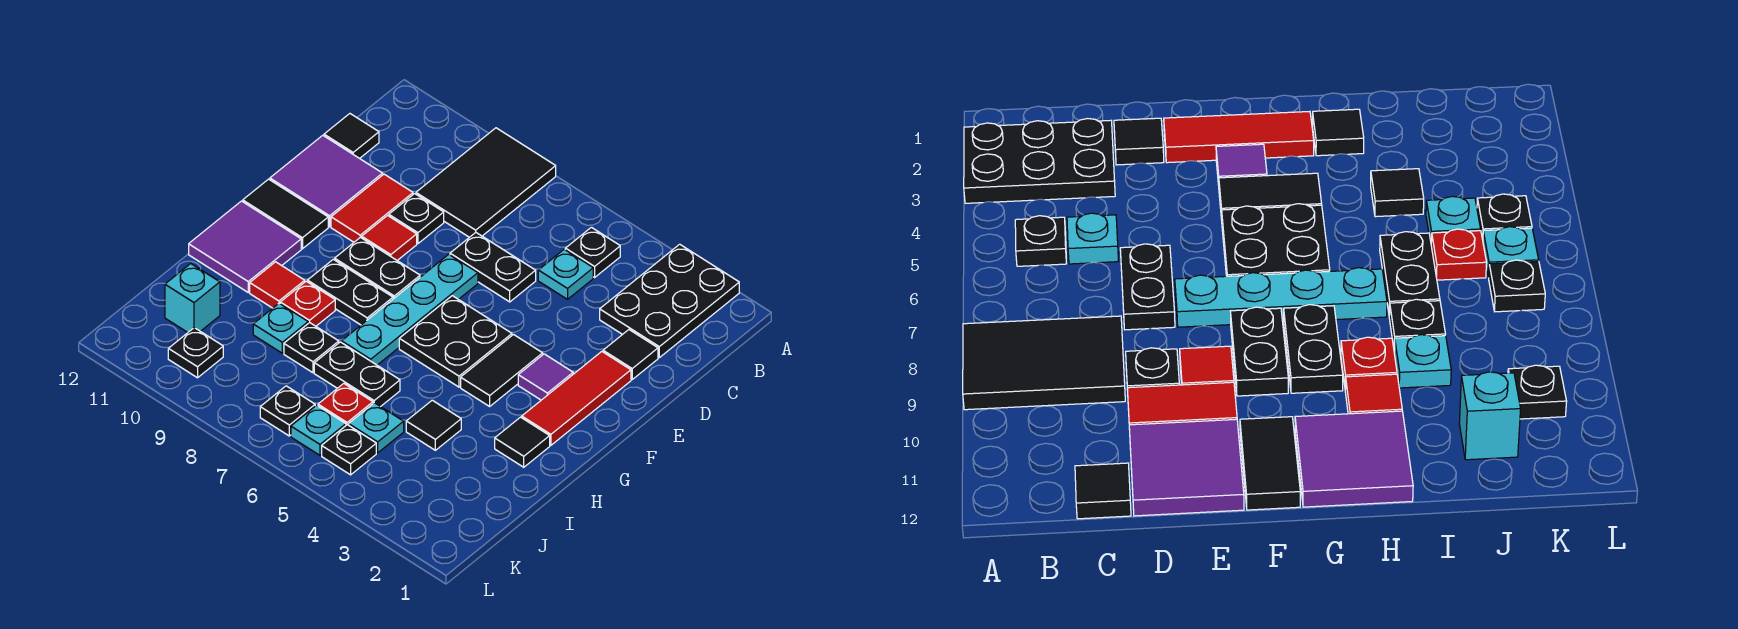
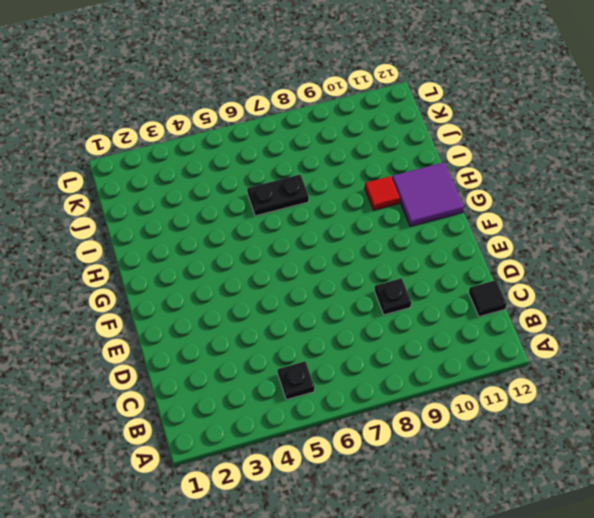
none -> black 2x3 plate [600,244,739,358]
none -> black 2x3 tile [416,128,556,237]
none -> cyan 1x1 plate [538,249,593,299]
none -> black 1x1 tile [603,330,658,379]

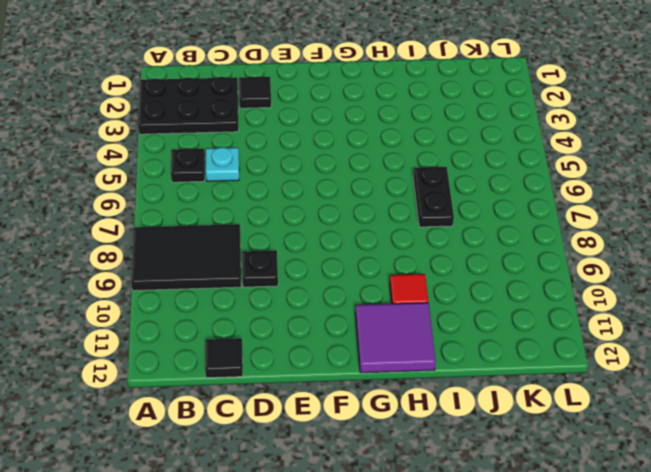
none -> black 1x2 plate [450,233,536,302]
none -> red 1x2 tile [331,174,413,242]
none -> purple 2x2 tile [270,135,383,227]
none -> red 1x3 tile [522,352,631,445]

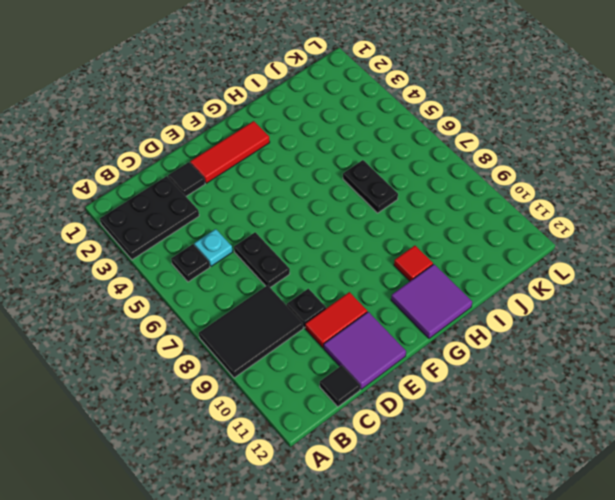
none -> cyan 1x4 plate [342,254,478,365]
none -> red 1x1 tile [362,216,417,260]
none -> purple 1x1 tile [518,354,573,400]
none -> black 1x2 tile [461,335,543,406]

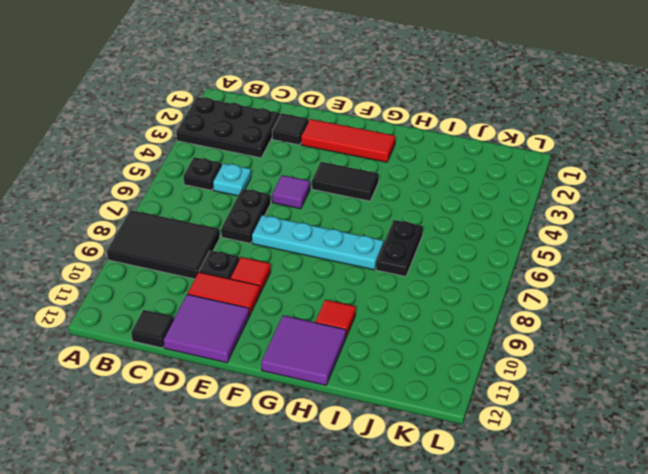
purple 1x1 tile [272,175,310,209] -> purple 1x1 tile moved to [518,354,573,400]
none -> black 2x2 plate [399,296,512,387]
none -> black 1x2 plate [335,237,420,299]
none -> black 1x2 tile [243,179,328,249]
none -> black 1x2 plate [307,259,393,325]

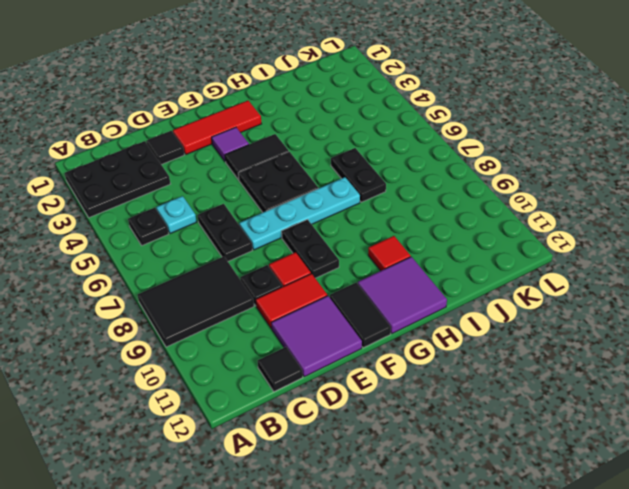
none -> black 1x2 plate [307,259,393,325]
none -> black 1x1 tile [495,417,550,467]
none -> red 1x1 plate [280,281,335,326]
none -> black 1x1 tile [406,400,461,450]

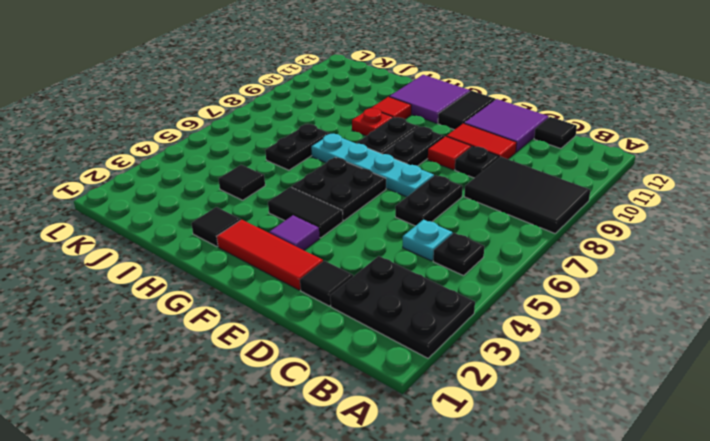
none -> black 1x1 plate [284,323,339,373]
none -> cyan 1x1 plate [253,303,308,353]
none -> cyan 1x1 plate [349,403,404,453]
none -> red 1x1 plate [318,384,373,425]

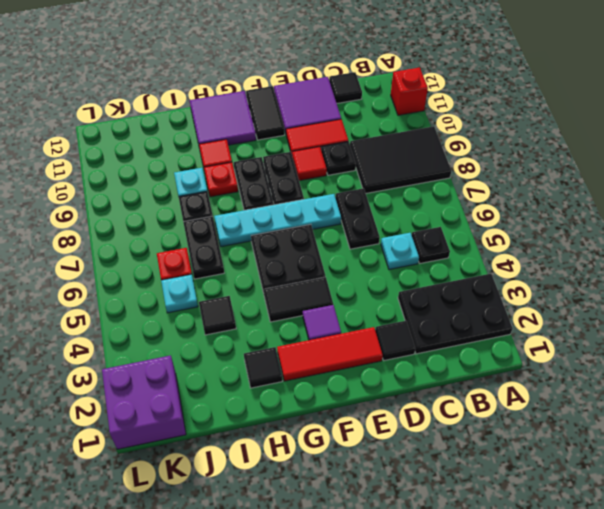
red 1x1 brick [391,68,428,115] -> none
purple 2x2 brick [102,355,186,449] -> none
none -> cyan 1x1 brick [165,264,220,332]
none -> black 1x1 plate [322,425,376,475]
none -> cyan 1x1 plate [291,405,346,455]
none -> black 1x1 plate [260,386,315,436]

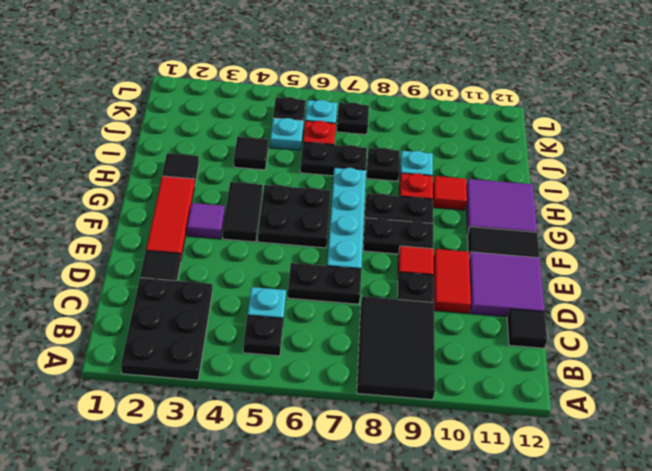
none -> cyan 1x1 brick [165,264,220,332]
none -> black 1x1 plate [168,328,223,378]

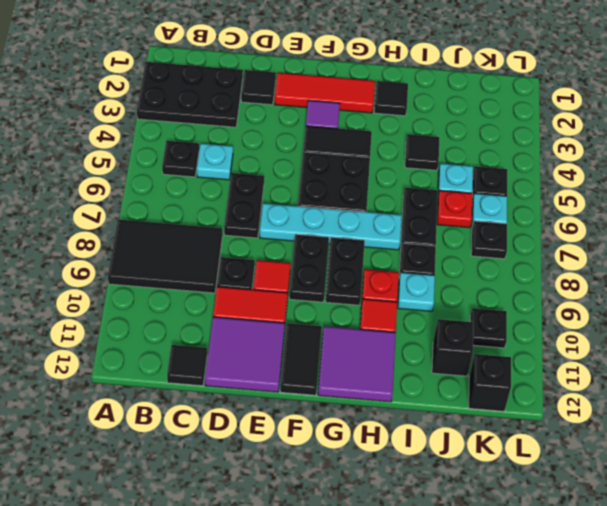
black 1x1 brick [432,319,473,376] -> cyan 1x1 brick [165,264,220,332]
black 1x1 brick [469,354,511,411] -> none

